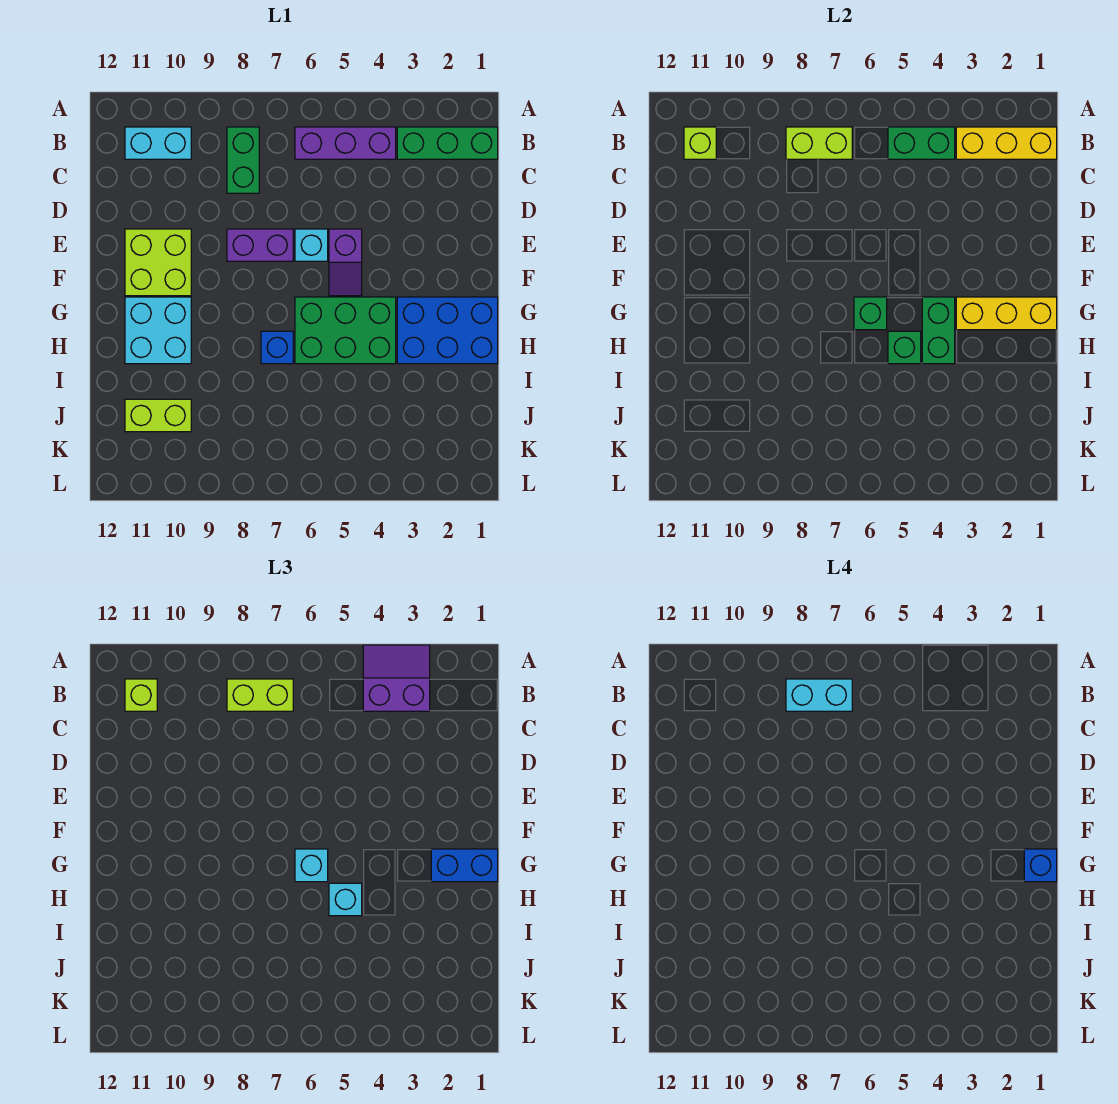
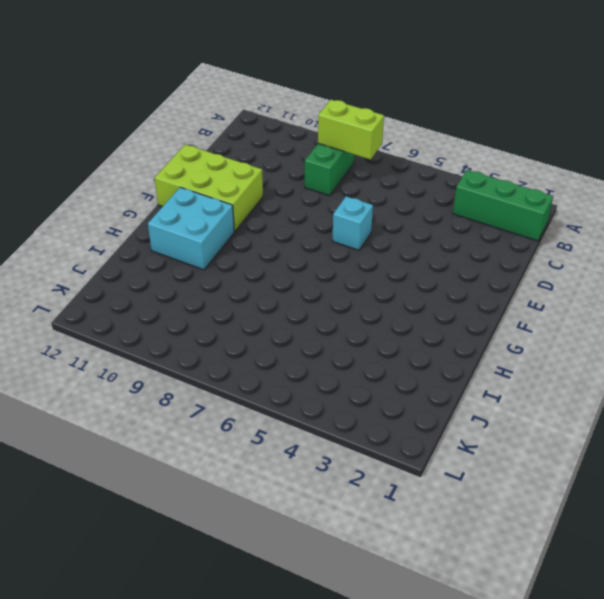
lime 2x3 brick [155,144,263,231] -> lime 2x2 brick [125,229,191,296]
none -> purple 1x3 brick [295,127,396,159]
none -> cyan 1x2 brick [125,127,191,159]
none -> purple 1x2 slope [329,229,362,296]

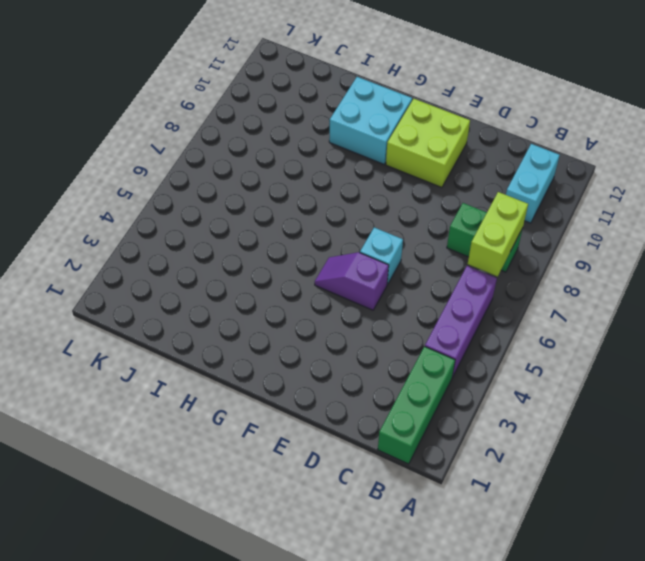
none -> purple 1x2 brick [227,229,293,261]
none -> blue 2x3 brick [397,297,498,364]
none -> green 2x3 brick [295,297,396,364]

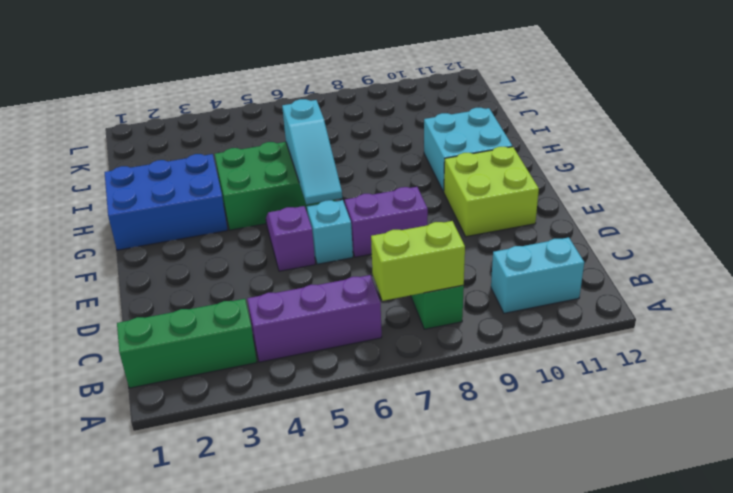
cyan 1x3 slope [282,99,342,205] -> green 1x1 brick [854,297,887,330]
none -> blue 1x1 brick [261,331,293,364]
none -> lime 1x2 brick [125,399,191,432]
none -> yellow 1x3 brick [956,127,1057,159]

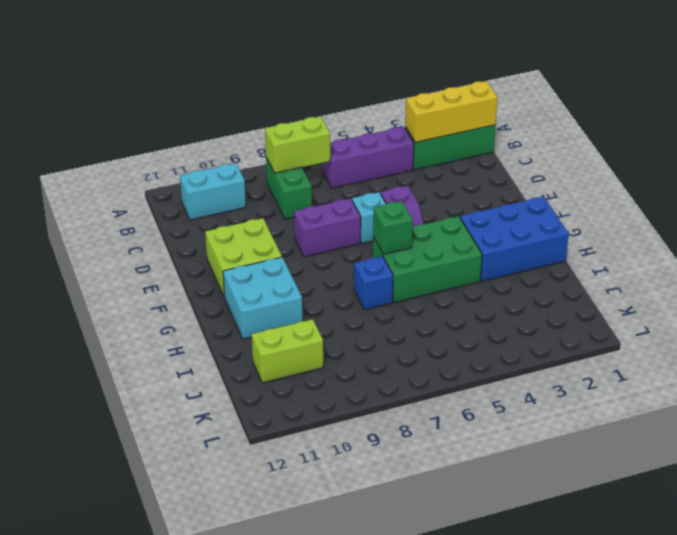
none -> green 1x2 brick [888,127,955,159]
none -> lime 1x1 brick [684,127,716,159]
none -> yellow 1x3 brick [956,297,1057,330]

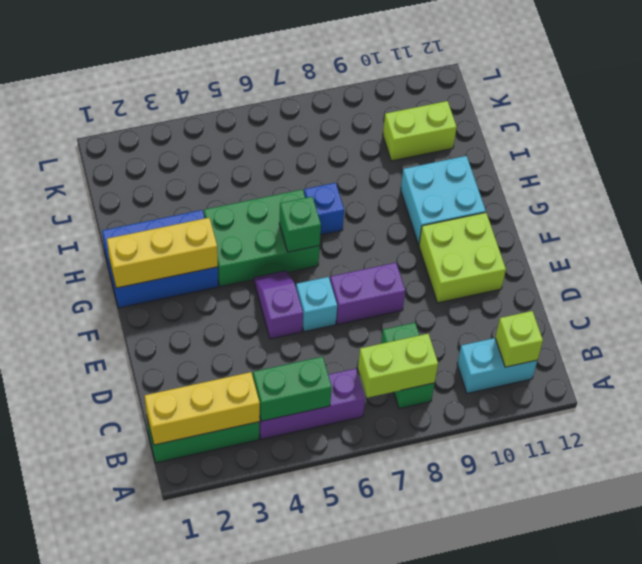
none -> green 1x2 brick [922,297,955,364]
none -> green 1x1 brick [888,331,921,364]
none -> purple 2x2 slope [363,645,430,711]

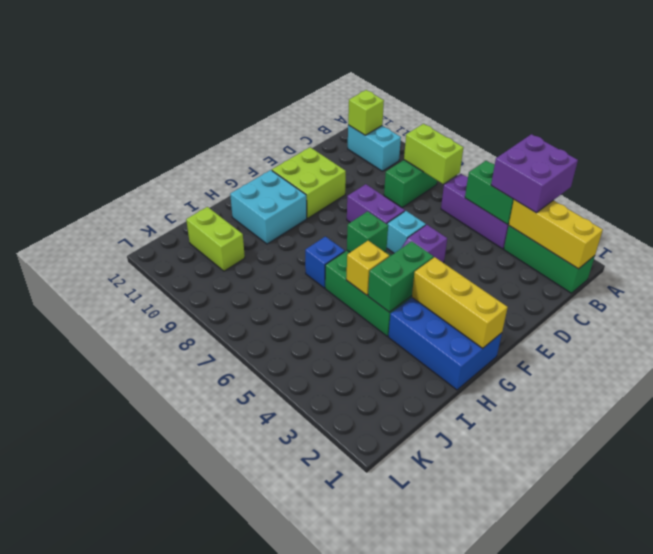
purple 2x2 brick [491,134,578,213] -> purple 2x2 slope [363,645,430,711]
yellow 1x1 brick [346,241,389,295] -> green 1x1 brick [888,331,921,364]
none -> lime 1x2 brick [227,679,293,711]
none -> lime 1x1 brick [125,679,157,711]
none -> blue 1x2 brick [431,849,498,882]

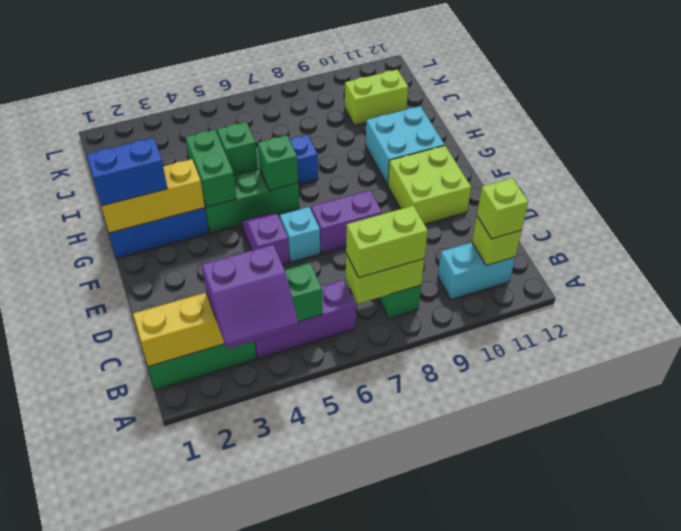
none -> cyan 1x1 brick [295,849,328,882]
none -> cyan 1x1 brick [329,883,362,916]
none -> cyan 1x2 brick [786,679,852,711]

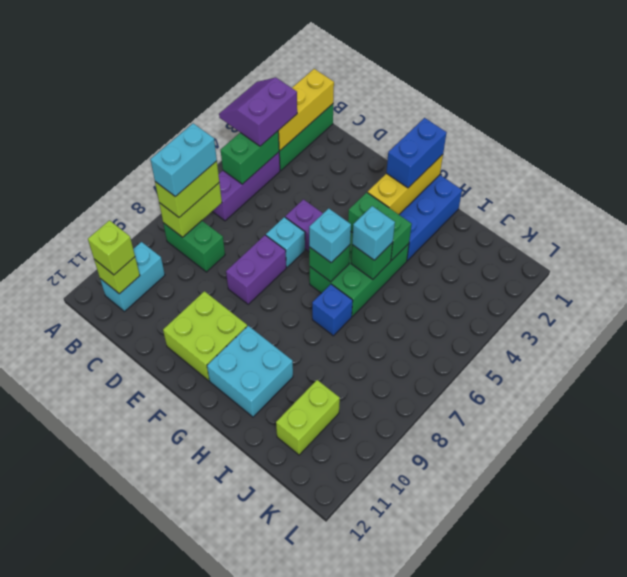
none -> blue 1x1 brick [1024,849,1057,882]

